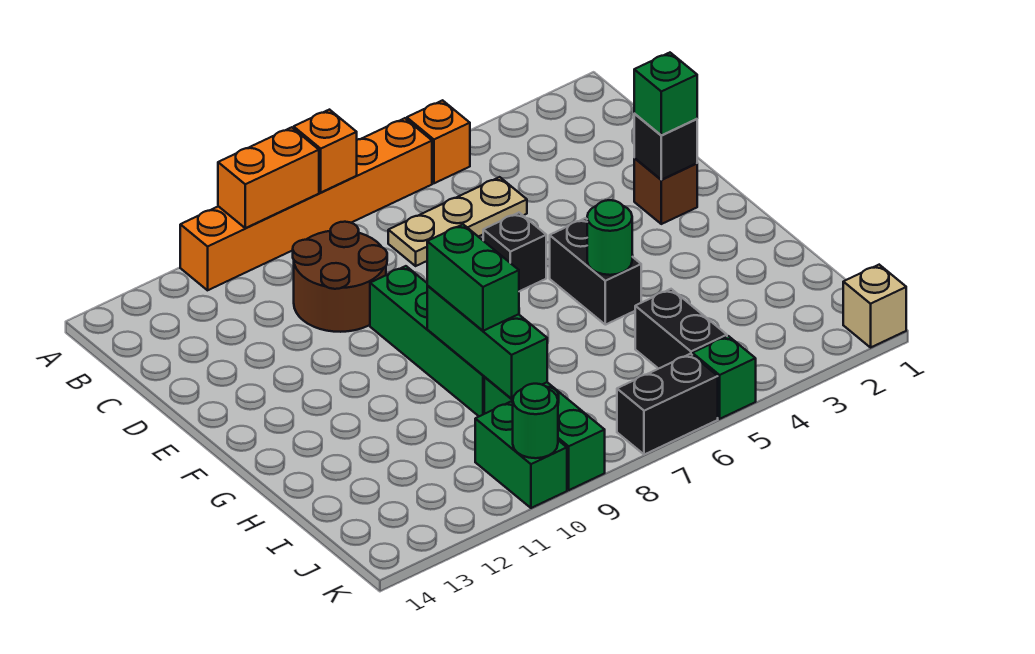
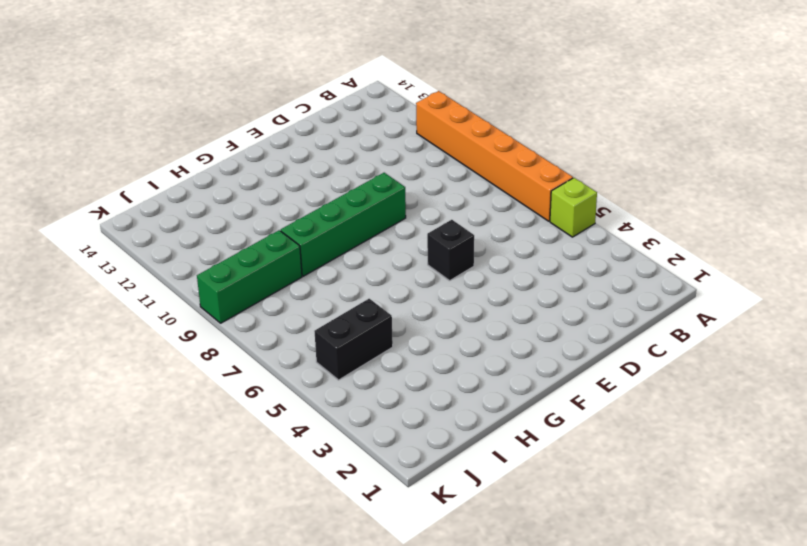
lime 1x1 brick [550,178,597,237] -> orange 1x1 brick [407,100,470,183]
none -> tan 1x3 plate [388,177,527,266]
none -> brown 2x2 round brick [293,222,387,332]
none -> brown 1x1 brick [634,158,697,224]

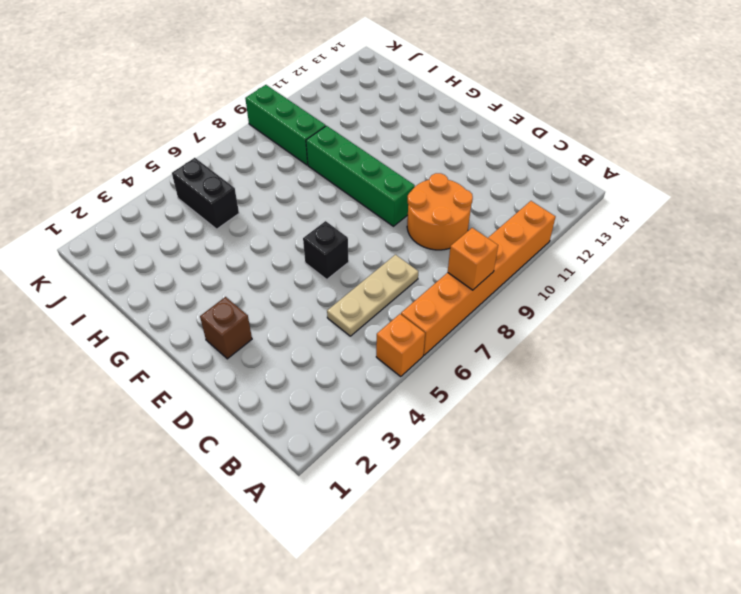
orange 2x2 round brick [407,173,473,250] -> brown 2x2 round brick [293,222,387,332]
none -> black 1x2 brick [550,218,641,325]
none -> green 1x2 brick [475,402,567,508]
none -> tan 1x1 brick [843,265,906,347]

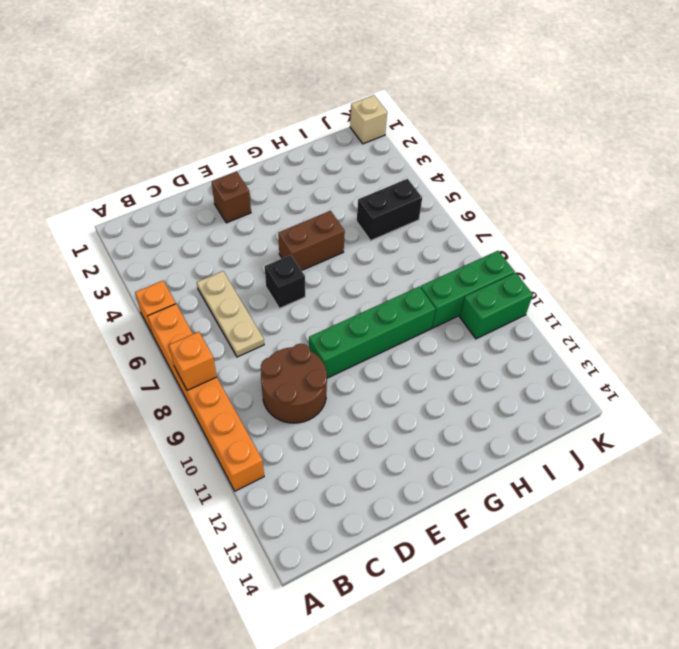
brown 1x2 brick [278,211,345,271] -> black 1x2 brick [550,218,641,325]
none -> green 1x1 brick [692,336,756,419]
none -> black 1x2 brick [617,354,718,455]
none -> orange 1x2 brick [218,127,319,228]

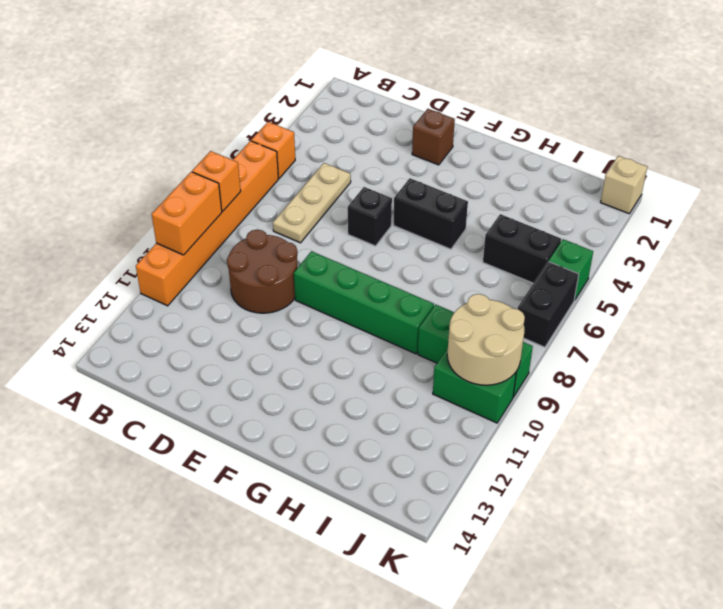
tan 2x2 round brick [447,294,525,385] -> green 1x1 round brick [513,384,558,458]
none -> black 1x1 brick [634,113,697,180]
none -> green 1x1 round brick [587,200,632,275]
none -> green 1x3 brick [427,286,547,399]

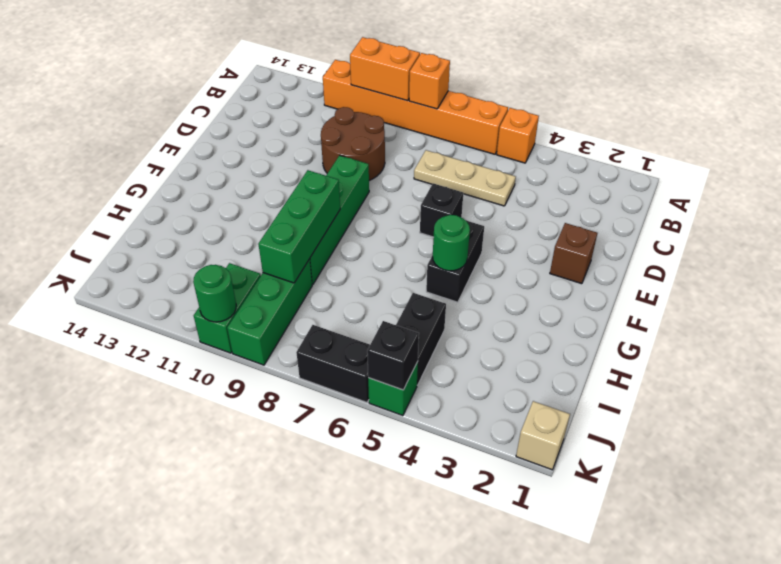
black 1x1 brick [367,321,419,390] -> black 1x1 brick moved to [634,113,697,180]
none -> green 1x1 brick [634,53,697,135]
none -> green 1x2 brick [427,224,519,331]

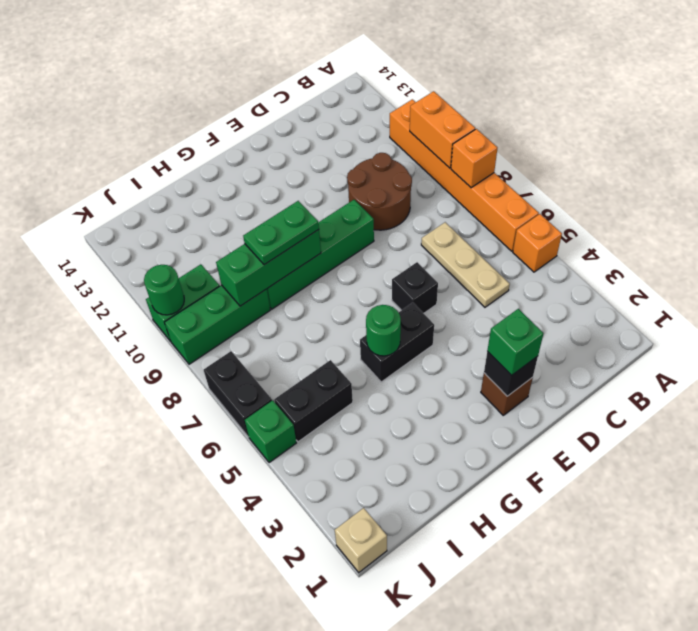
green 1x2 plate [243,201,319,265] -> green 1x2 brick [427,224,519,331]

